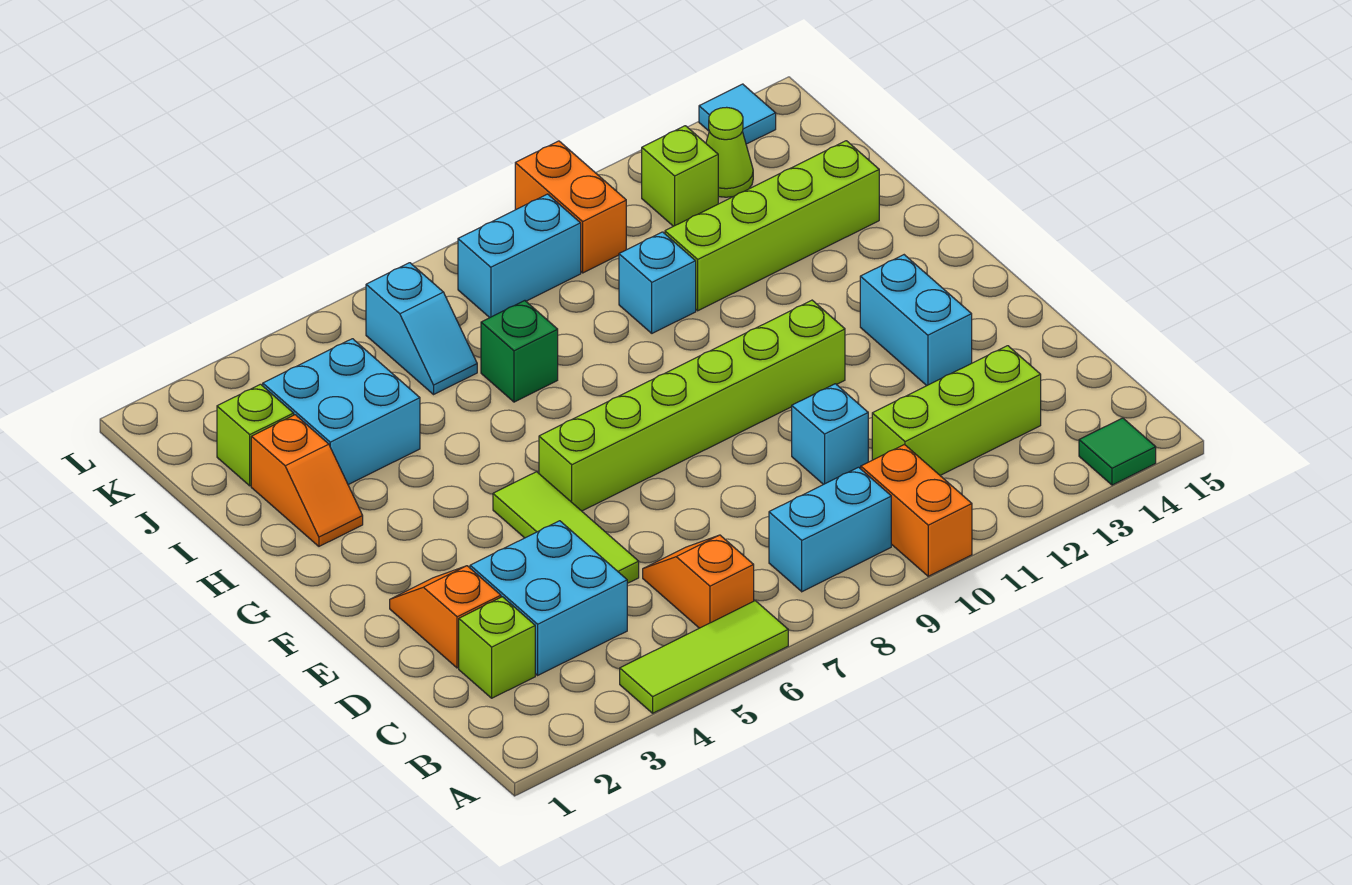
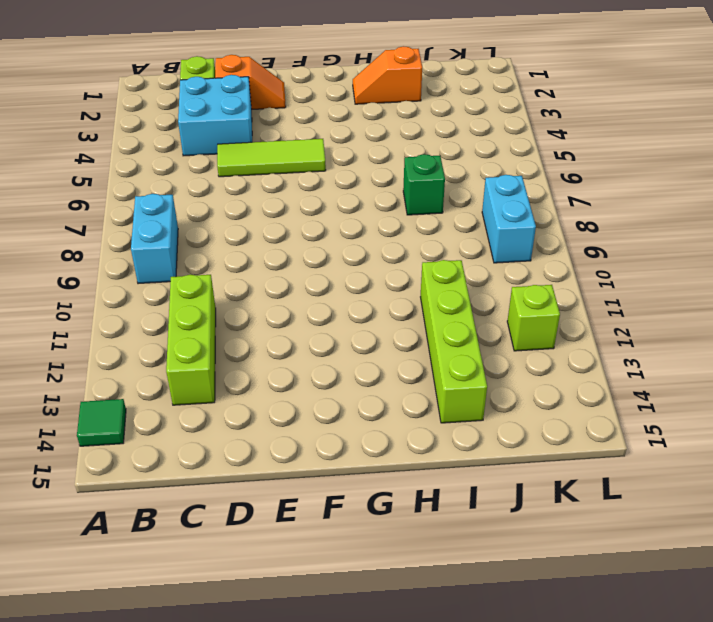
none -> lime 1x3 tile [620,601,788,713]
none -> orange 1x2 brick [861,445,972,576]
none -> orange 1x2 slope [643,535,754,628]

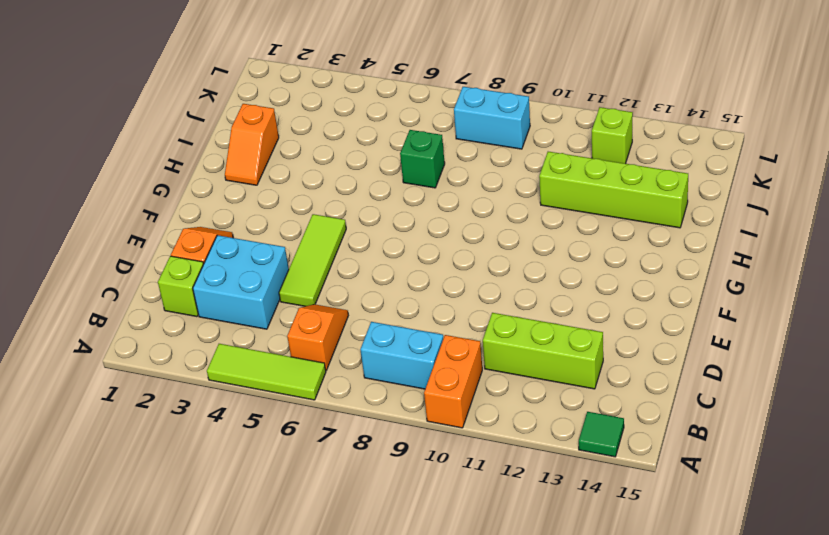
none -> cyan 1x1 brick [792,384,868,485]
none -> cyan 1x2 brick [860,255,972,386]
none -> lime 1x6 brick [539,300,845,511]

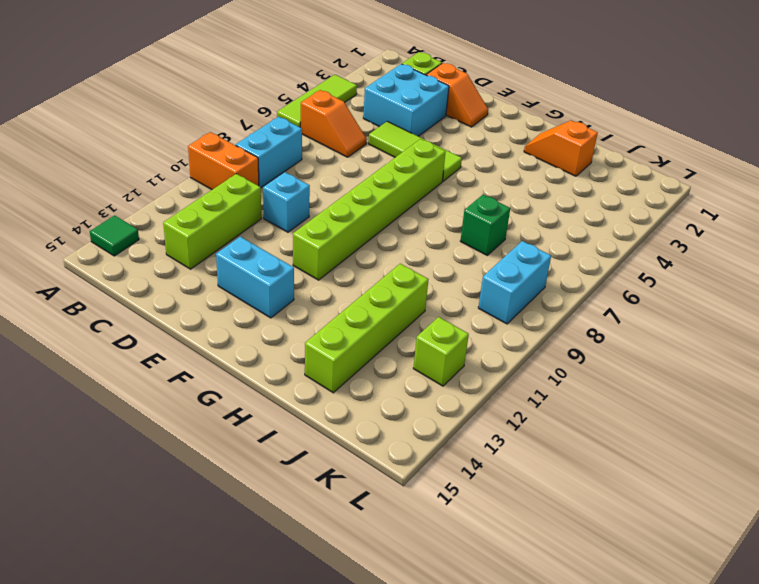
none -> cyan 2x2 brick [263,339,420,485]
none -> cyan 1x1 brick [619,232,696,333]
none -> lime 1x1 brick [217,384,294,486]

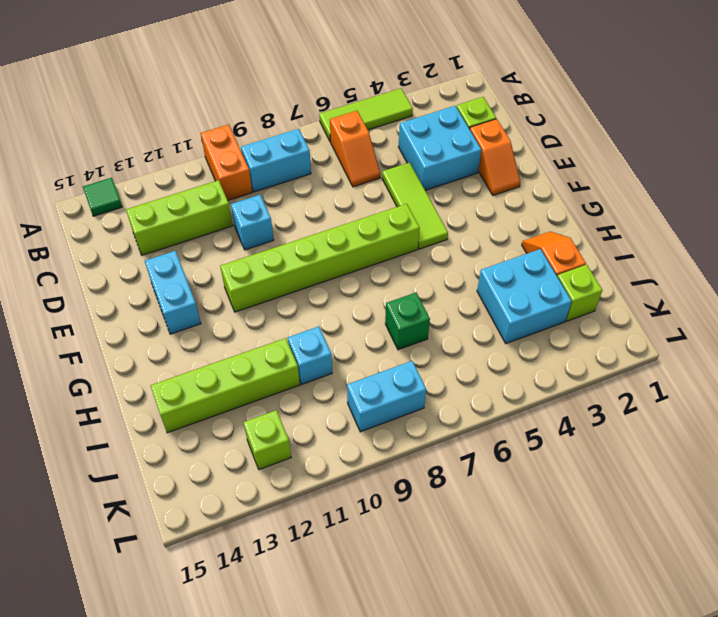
none -> cyan 1x2 slope [366,263,477,394]
none -> orange 1x2 brick [515,141,626,273]
none -> lime 1x1 cone [706,107,753,197]

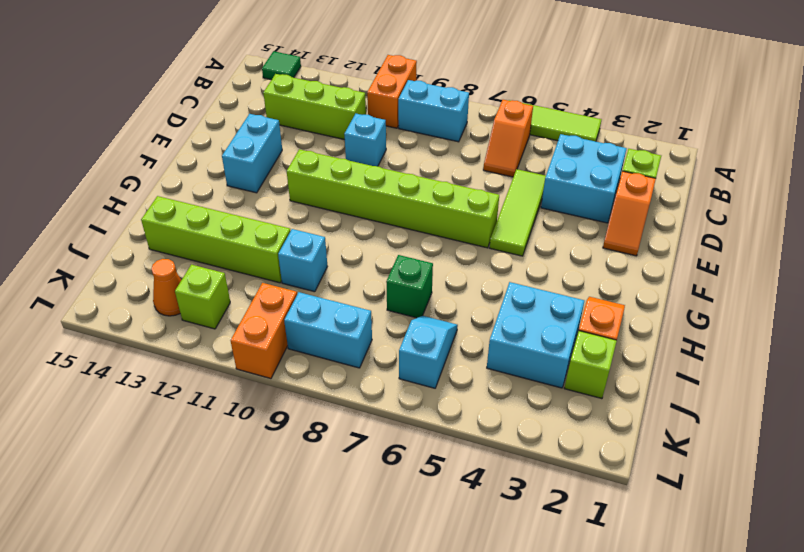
orange 1x1 cone [151,259,181,316] -> lime 1x1 cone [706,107,753,197]
none -> cyan 1x1 tile [699,84,776,144]

